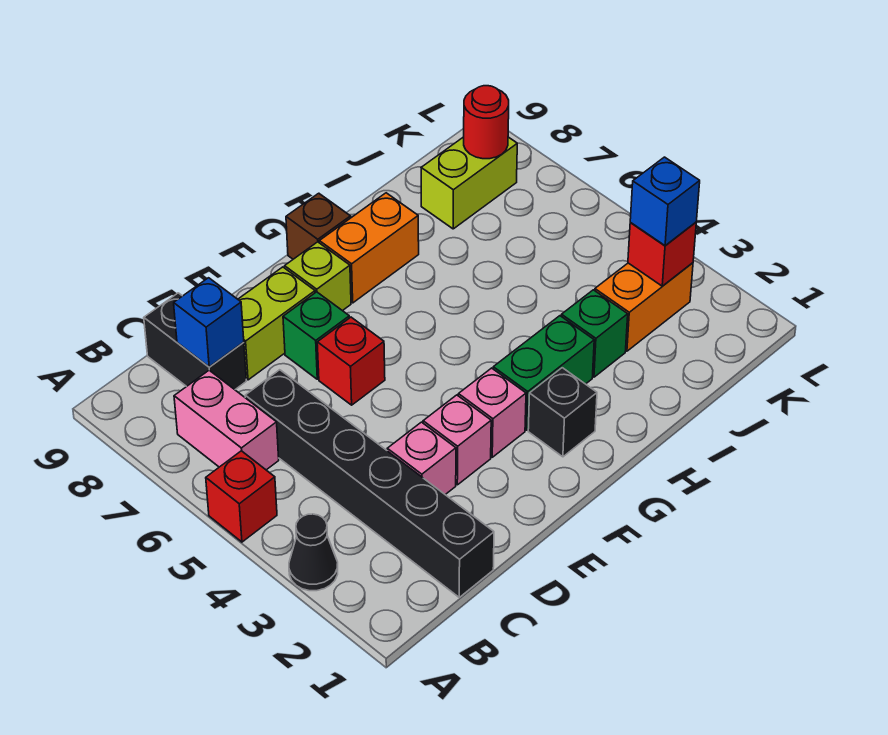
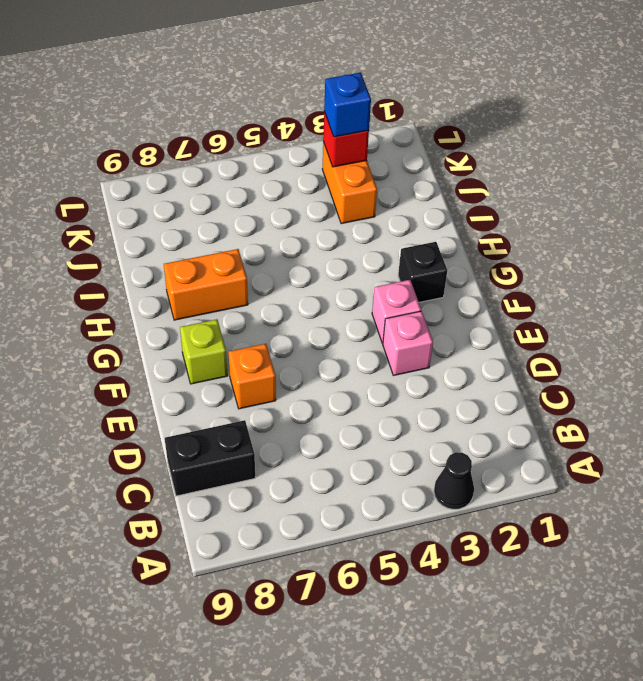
orange 1x1 brick [228,344,276,409] -> green 1x1 brick [283,292,349,379]
orange 1x2 brick [164,249,248,320] -> orange 1x2 brick turned to [319,193,419,303]
none -> red 1x1 brick [206,451,277,542]
none -> pink 1x2 brick [174,370,279,470]
none -> black 1x6 brick [245,370,494,597]

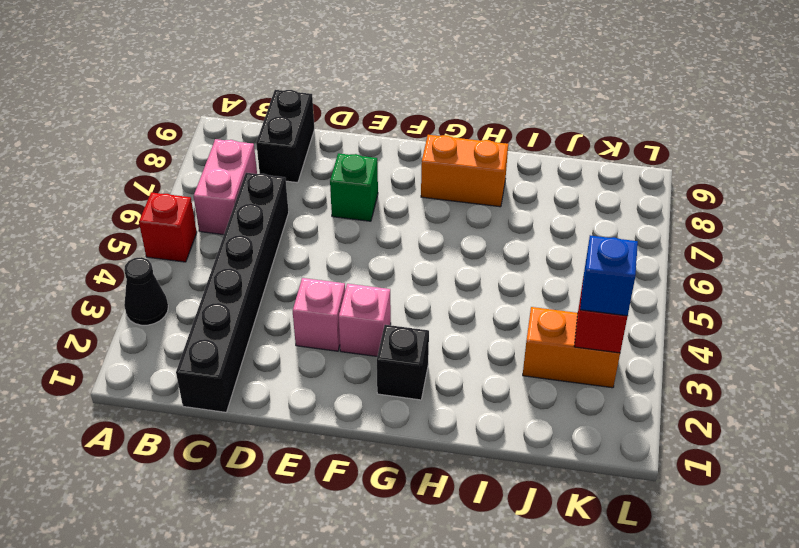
none -> pink 1x1 brick [387,422,456,495]
none -> lime 1x2 brick [238,267,315,380]
none -> red 1x1 brick [317,317,385,405]

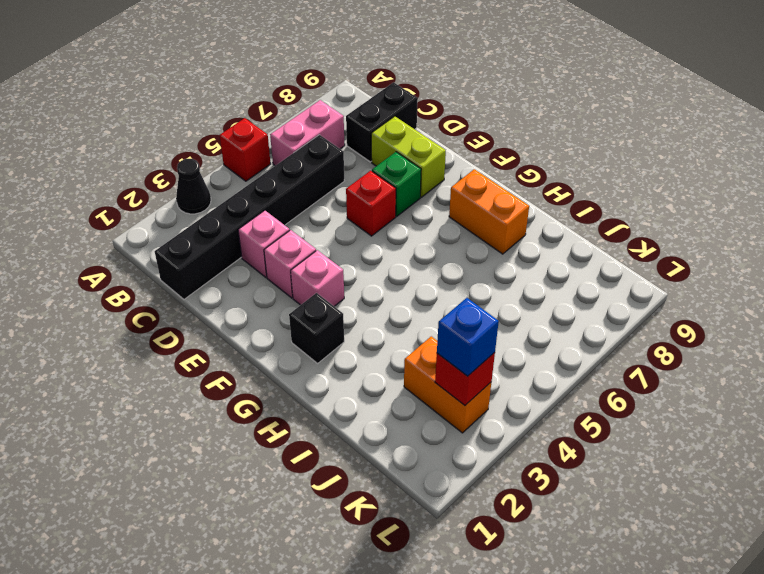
none -> lime 1x1 brick [285,242,351,311]
none -> green 1x2 brick [493,316,594,430]
none -> brown 1x1 brick [286,193,351,259]

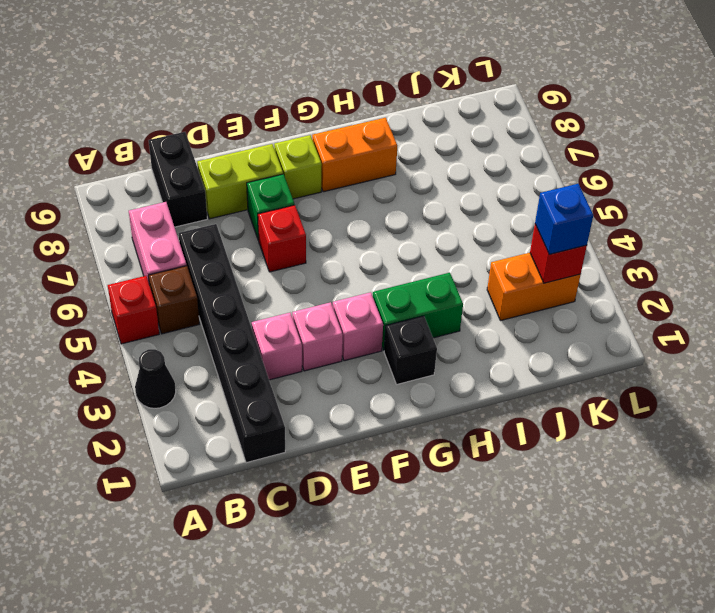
brown 1x1 brick [148,266,199,334] -> brown 1x1 brick moved to [286,193,351,259]
none -> green 1x1 brick [561,290,628,377]
none -> lime 1x2 brick [421,137,517,229]
none -> blue 1x1 brick [174,278,244,367]

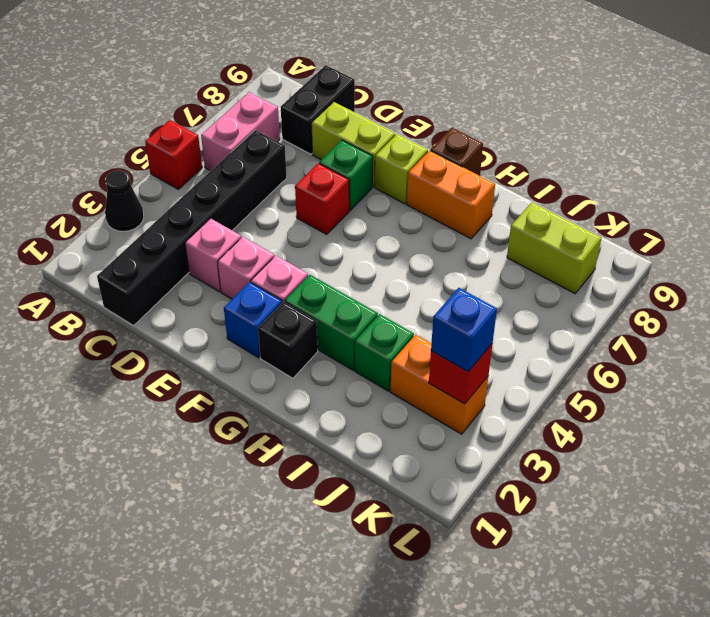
blue 1x1 brick [224,282,282,358] -> blue 1x1 brick moved to [174,278,244,367]
none -> red 1x1 round brick [464,86,509,159]

